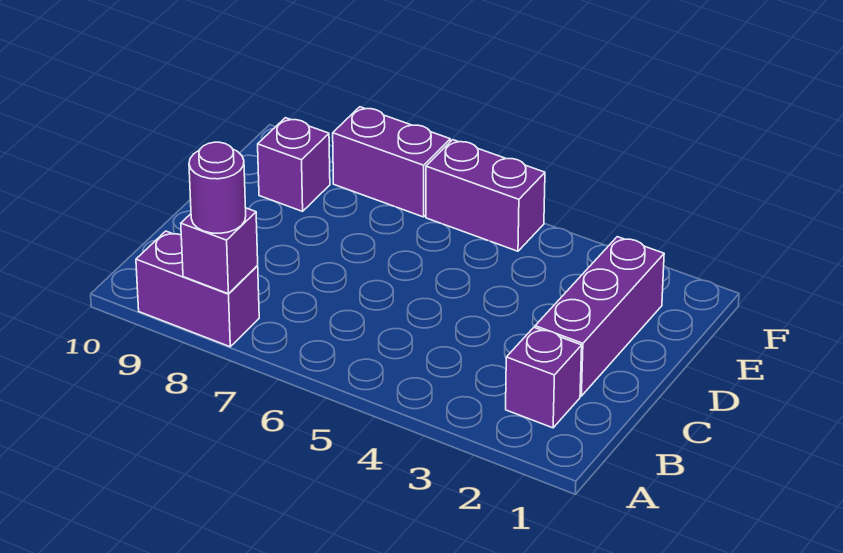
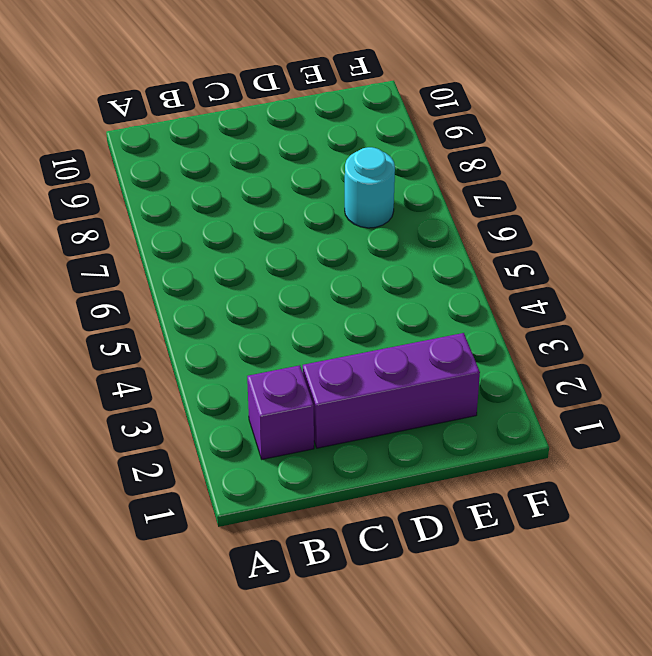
cyan 1x1 round brick [345,147,395,228] -> none
none -> purple 1x2 brick [136,231,259,347]
none -> purple 1x1 brick [258,118,330,211]

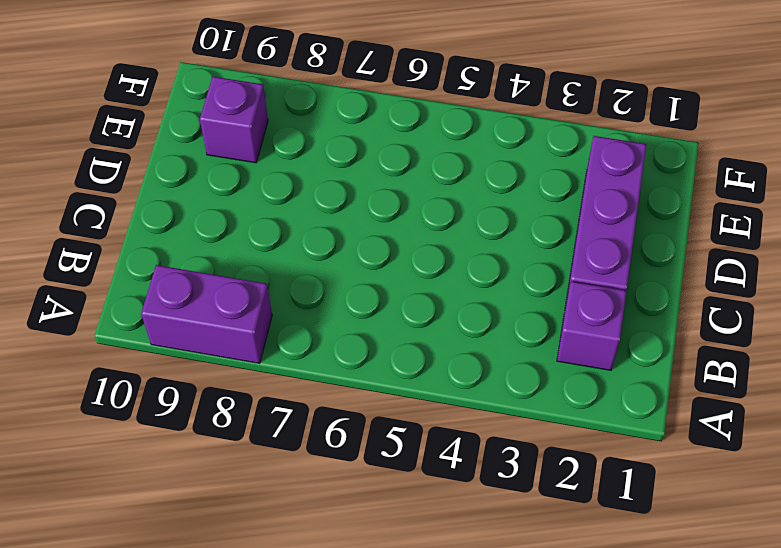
none -> purple 1x2 brick [426,140,545,251]
none -> purple 1x2 brick [333,107,450,217]

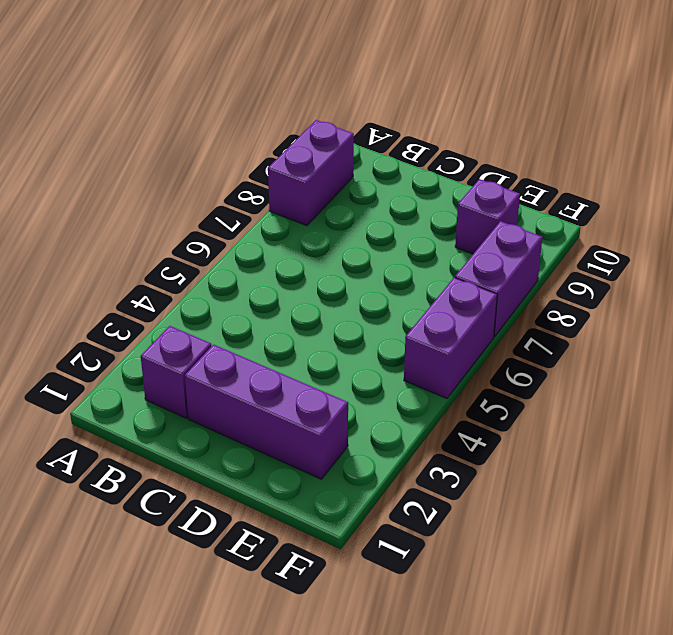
none -> purple 1x1 brick [181,208,258,294]
none -> purple 1x1 round brick [189,142,246,233]

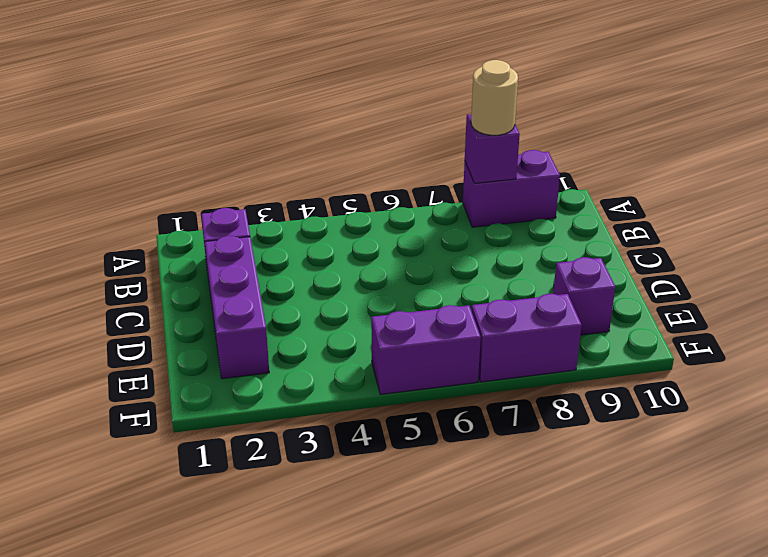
tan 1x1 round brick [471,60,518,135] -> purple 1x1 round brick [189,142,246,233]

